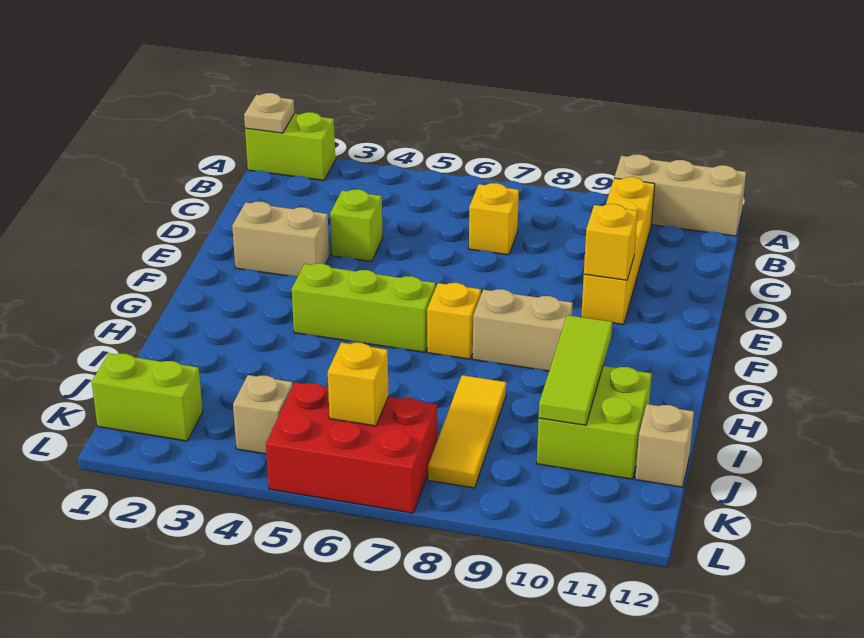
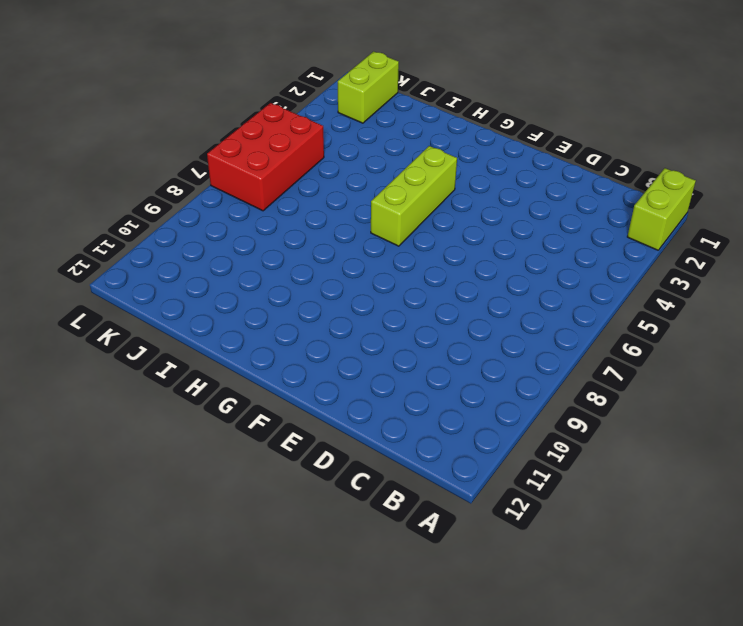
none -> tan 1x3 brick [614,154,746,236]
none -> yellow 1x4 brick [581,177,655,325]
none -> yellow 1x1 brick [469,183,519,255]

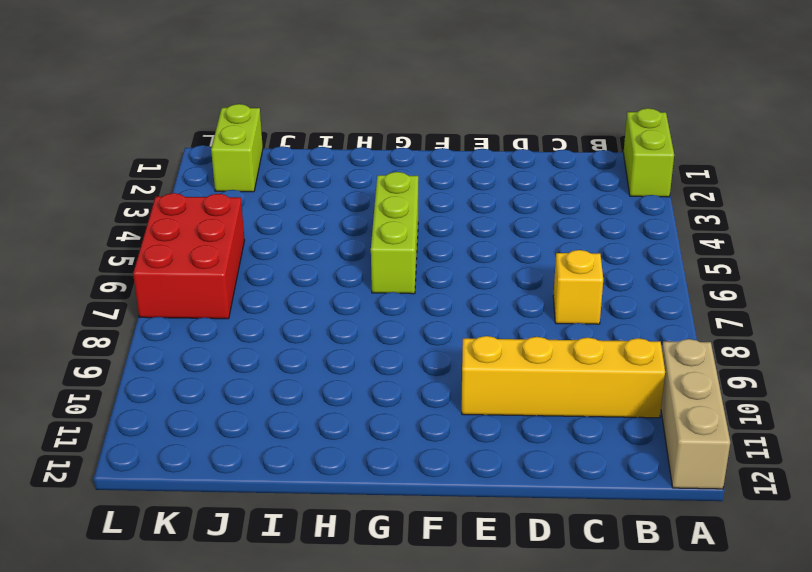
none -> lime 1x1 brick [330,189,383,261]
none -> tan 1x2 brick [232,202,329,277]
none -> yellow 1x1 brick [427,283,481,359]

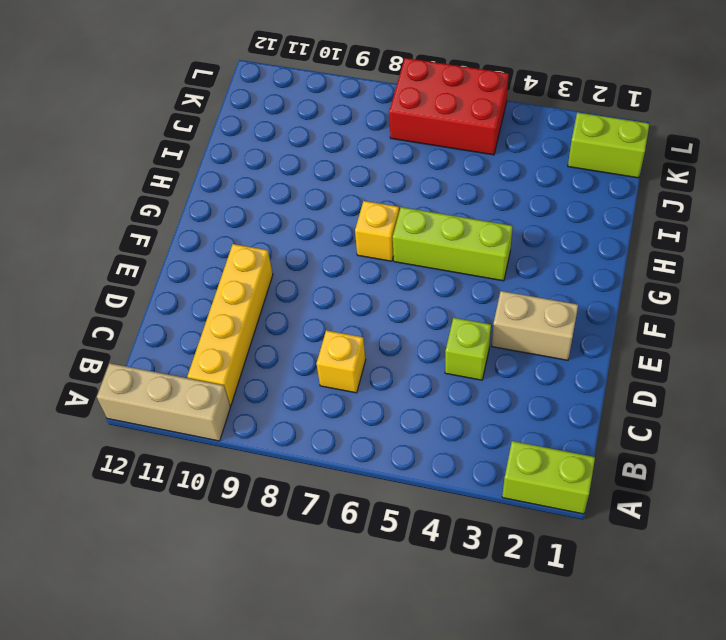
none -> tan 1x2 brick [473,289,573,371]
none -> yellow 1x3 tile [428,375,506,488]
none -> lime 2x2 brick [537,366,652,479]

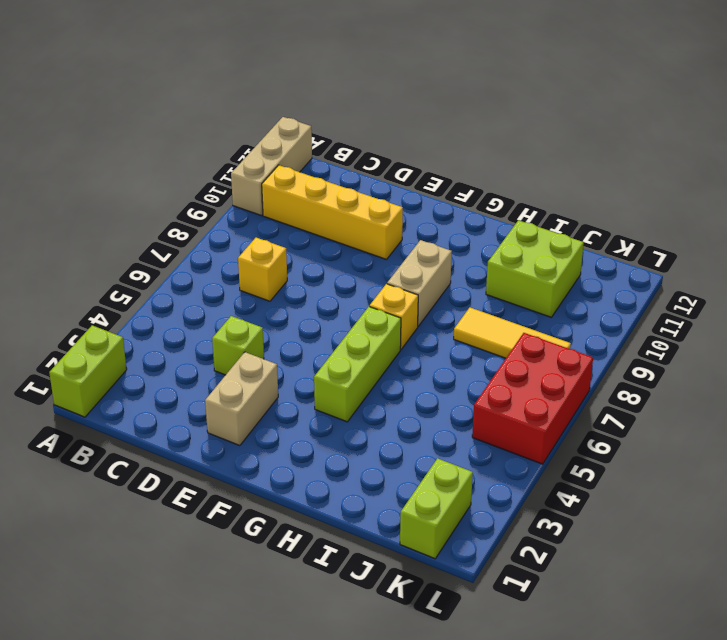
none -> tan 1x1 brick [635,404,694,487]
none -> tan 1x1 brick [233,375,293,454]
none -> tan 1x1 plate [244,93,294,133]

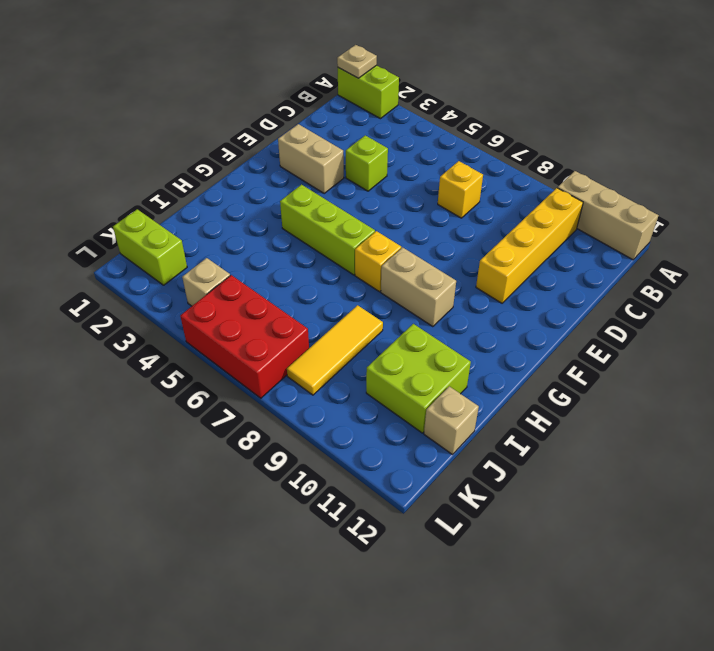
none -> yellow 1x1 brick [584,204,637,280]
none -> lime 1x3 tile [539,315,612,425]
none -> yellow 1x1 brick [328,342,388,426]

